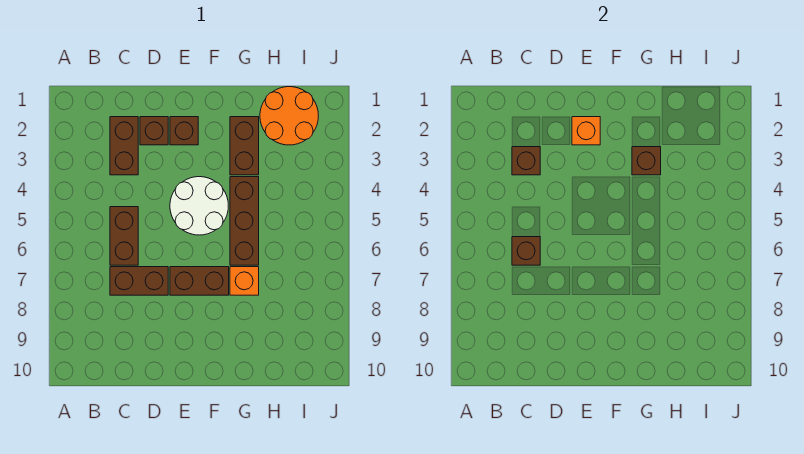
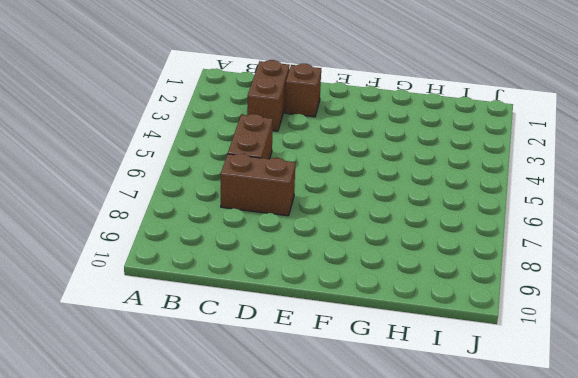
none -> brown 1x1 brick [170,117,198,145]
none -> white 2x2 round brick [170,177,228,235]
none -> brown 1x2 brick [170,267,229,295]

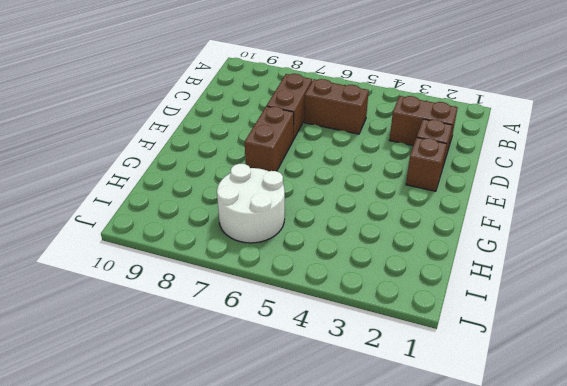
white 2x2 round brick [217,164,285,243] -> white 2x2 round brick moved to [170,177,228,235]
none -> brown 1x2 brick [230,117,259,175]
none -> brown 1x3 brick [230,177,259,265]
none -> orange 1x1 brick [230,267,259,295]

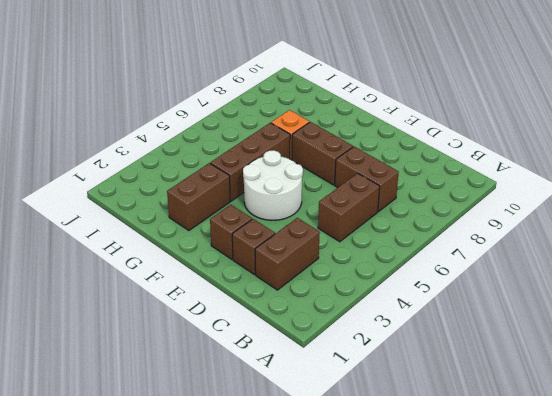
none -> orange 2x2 round brick [260,87,318,145]
none -> brown 1x1 brick [512,147,540,175]
none -> brown 1x1 brick [512,237,540,265]

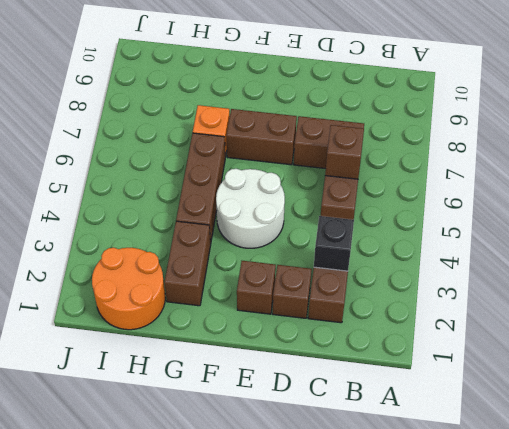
black 1x1 brick [314,216,354,271] -> brown 1x1 brick [512,147,540,175]
none -> orange 1x1 brick [572,117,600,145]
none -> brown 1x1 brick [632,147,661,175]

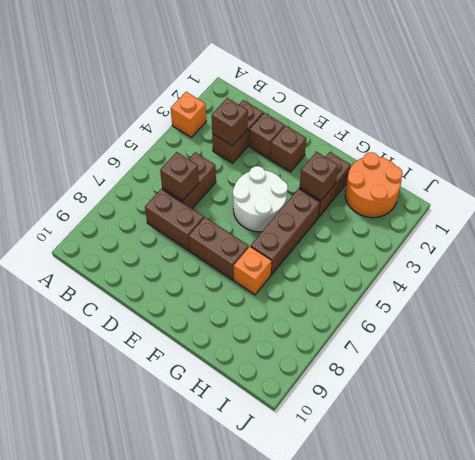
orange 1x1 brick [171,92,206,137] -> orange 1x1 brick moved to [572,117,600,145]

